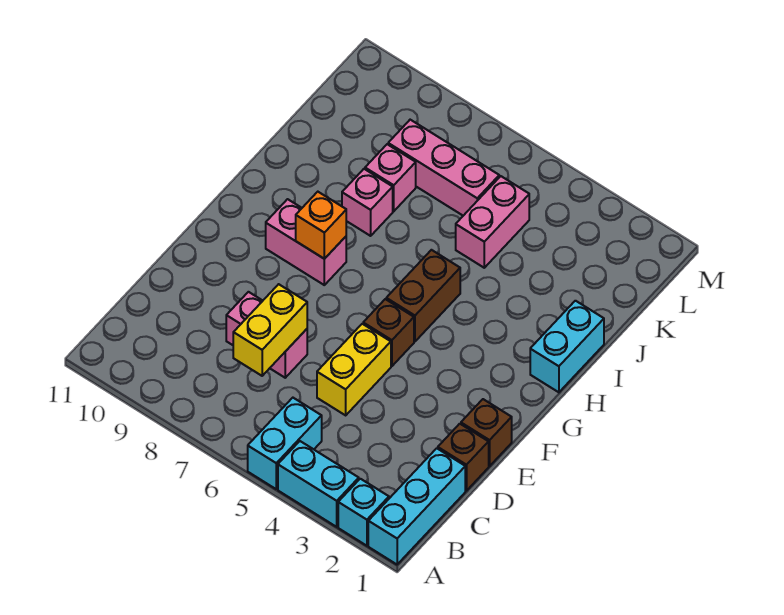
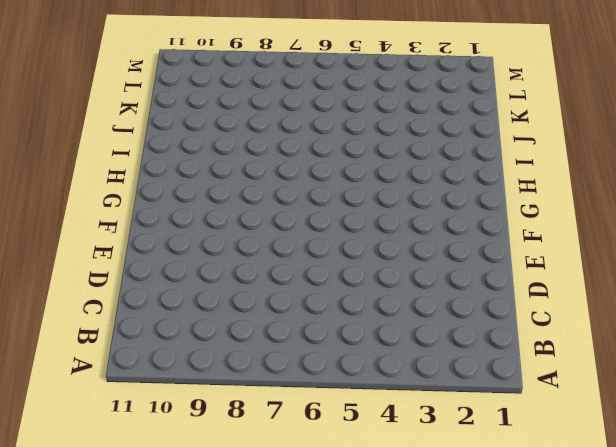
none -> cyan 1x3 brick [368,448,465,564]
none -> cyan 1x1 brick [338,479,389,546]
none -> cyan 1x2 brick [278,441,359,527]

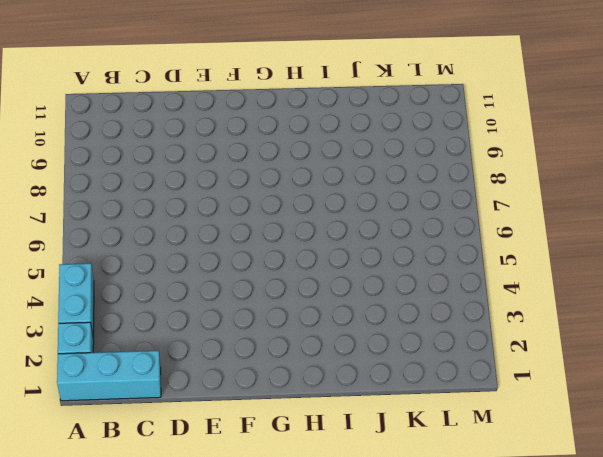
none -> cyan 1x2 brick [248,398,322,489]
none -> brown 1x1 brick [438,424,489,491]
none -> yellow 1x2 brick [317,324,391,415]

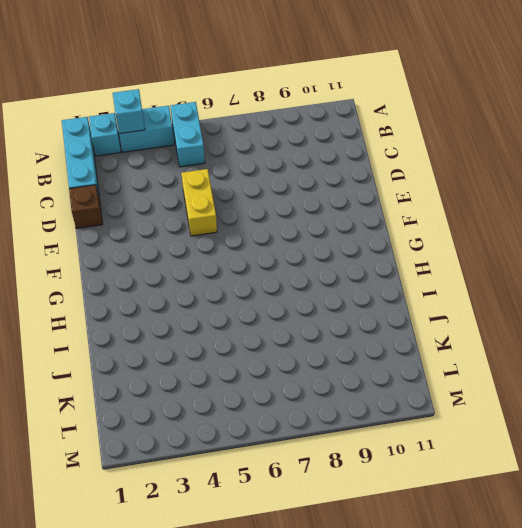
cyan 1x1 brick [113,89,145,134] -> none
none -> pink 1x2 brick [226,292,307,378]
none -> brown 1x1 brick [461,399,512,466]
none -> brown 1x1 brick [363,299,414,366]

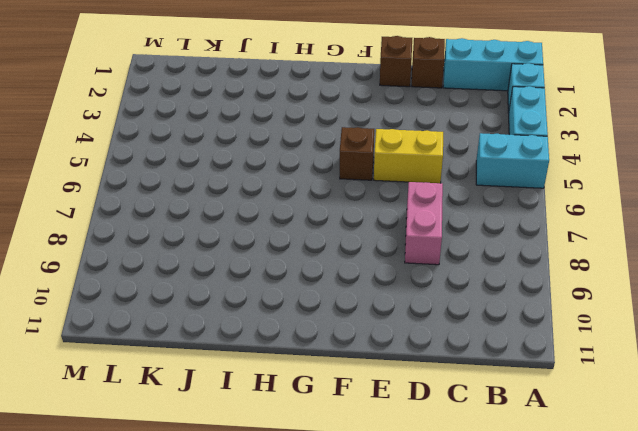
none -> brown 1x2 brick [386,250,460,342]
none -> pink 1x2 brick [266,199,346,285]
none -> cyan 1x2 brick [530,301,604,392]

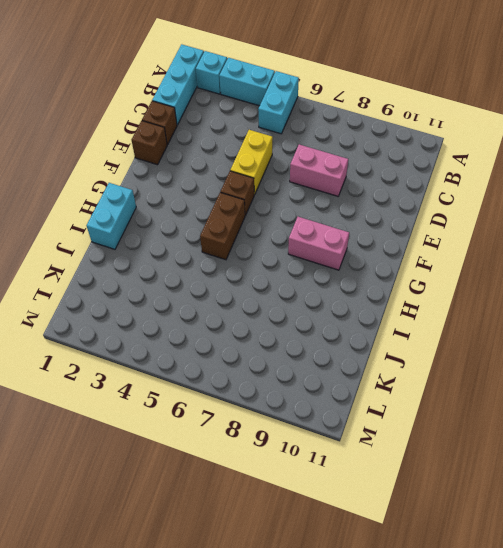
none -> pink 1x1 brick [342,169,393,236]
none -> pink 1x2 brick [456,176,529,268]
none -> pink 1x1 brick [365,144,416,211]

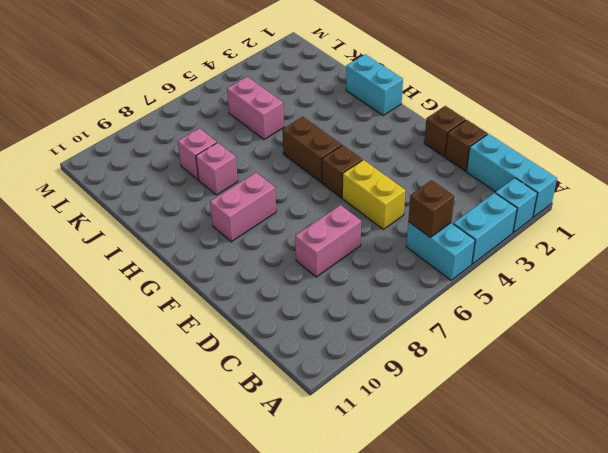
brown 1x1 brick [408,180,454,237] -> none
none -> pink 1x3 brick [388,120,499,216]
none -> yellow 1x2 brick [233,284,307,376]
none -> orange 1x1 brick [296,192,346,259]

